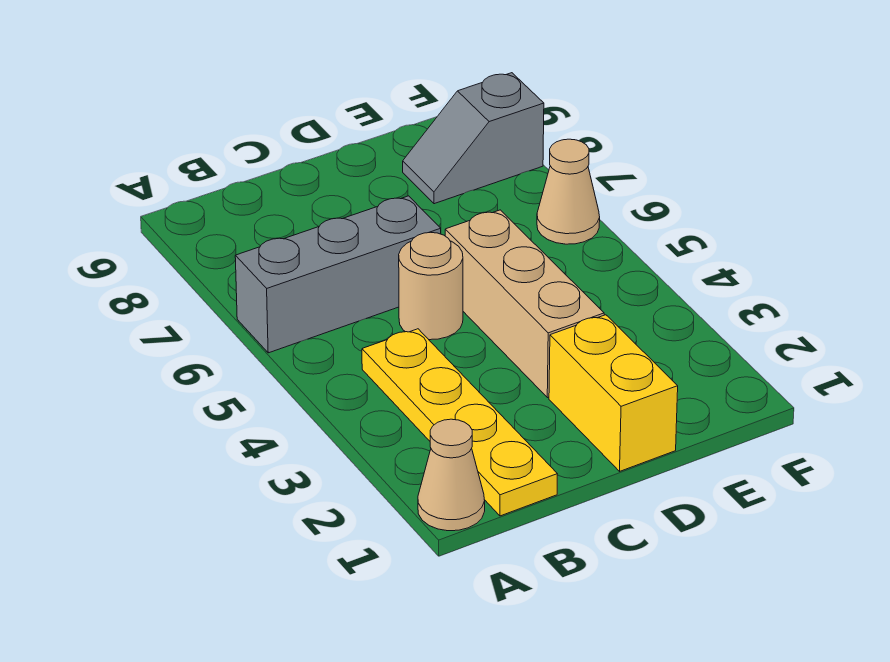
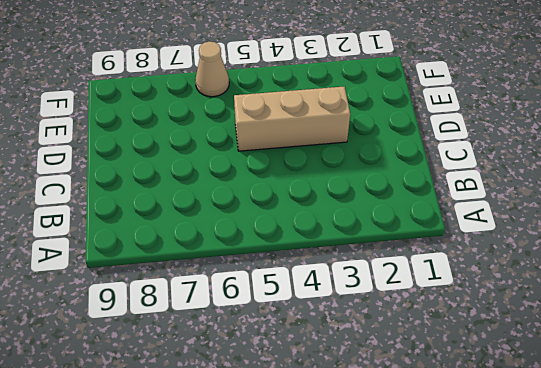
none -> tan 1x1 cone [418,419,485,531]
none -> grey 1x3 brick [235,196,441,353]

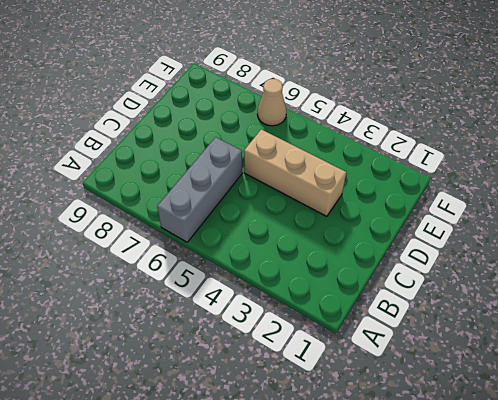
none -> tan 1x1 cone [418,419,485,531]
none -> yellow 1x4 plate [362,329,557,516]

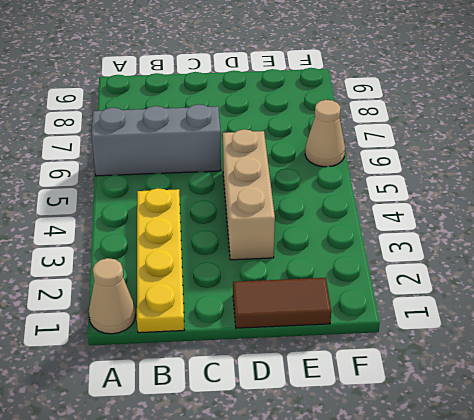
brown 1x2 tile [233,278,331,328] -> yellow 1x2 brick [549,315,678,471]
none -> tan 1x1 round brick [399,232,463,340]
none -> grey 1x2 slope [403,73,544,204]

